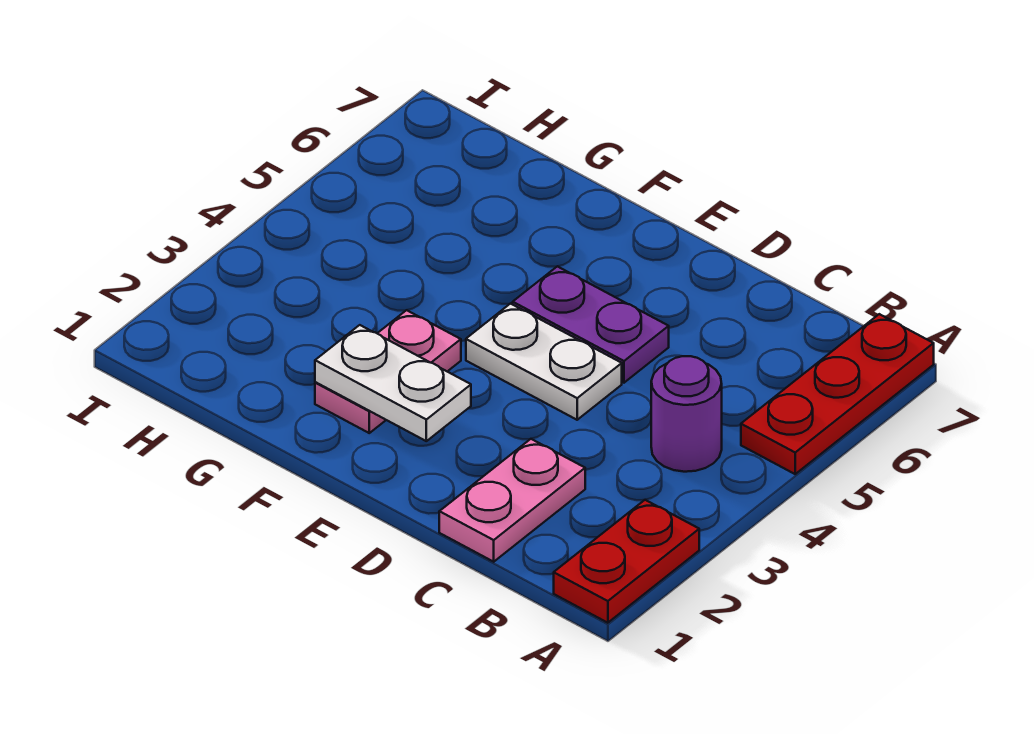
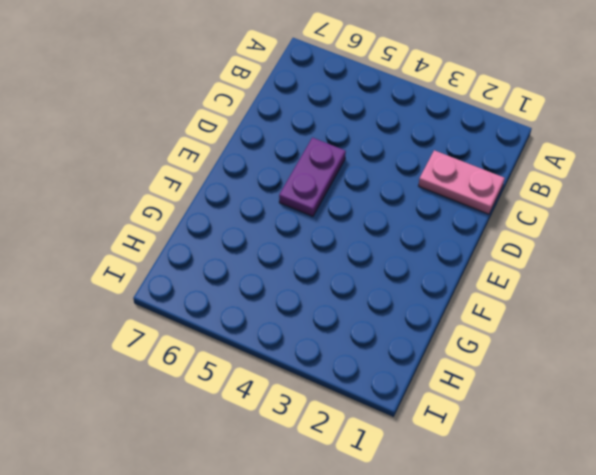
none -> red 1x2 plate [554,500,699,623]
none -> red 1x3 plate [741,314,934,474]

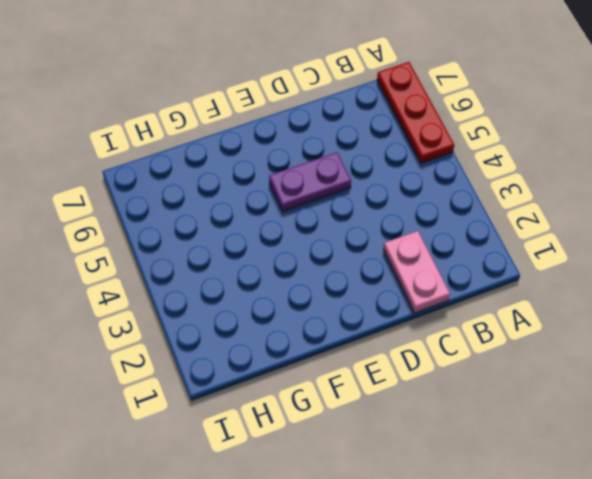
none -> red 1x2 plate [554,500,699,623]
none -> purple 1x1 round brick [651,356,722,472]

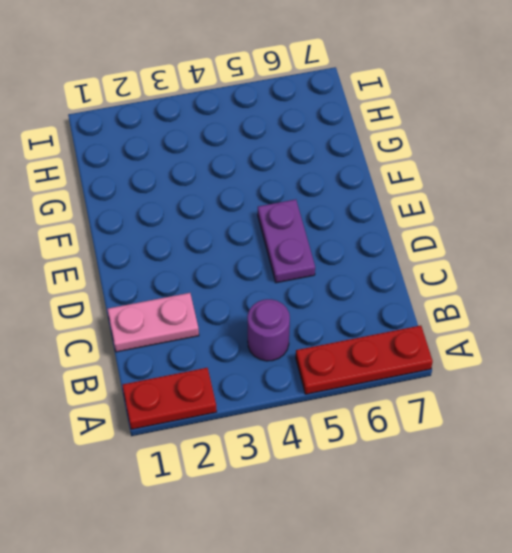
none -> white 1x2 plate [466,304,622,420]
none -> pink 1x2 plate [315,310,461,433]

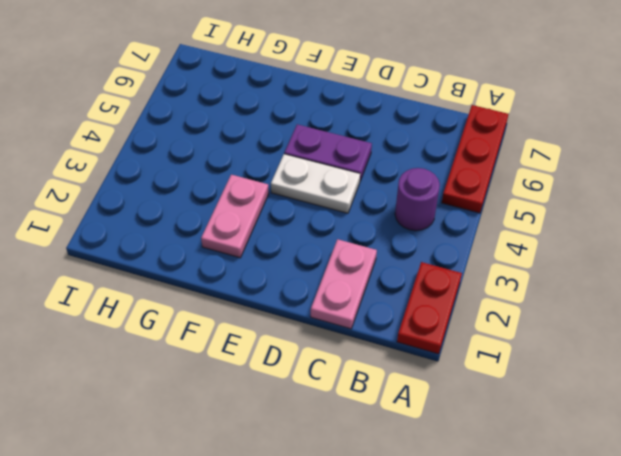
none -> white 1x2 plate [315,325,471,441]

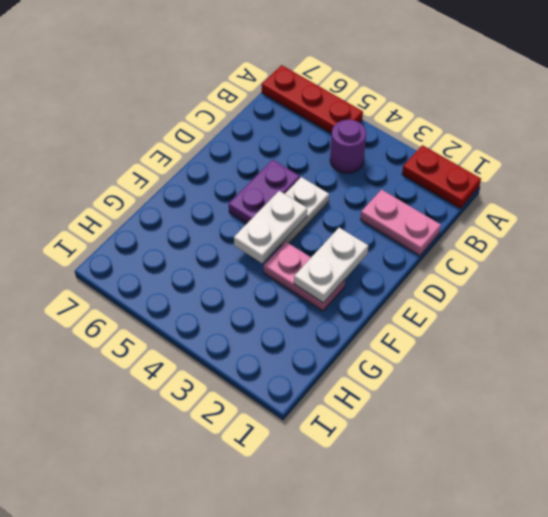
white 1x2 plate [234,191,307,263] -> none

